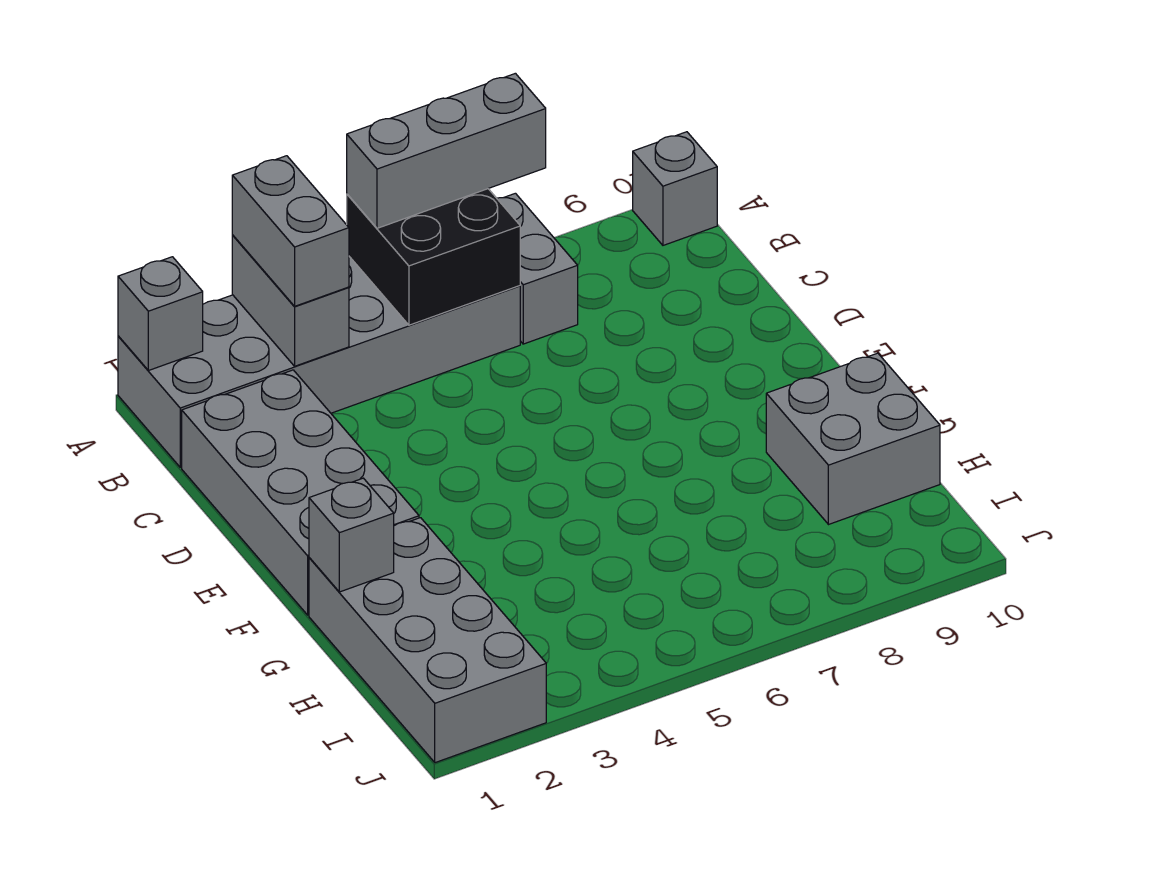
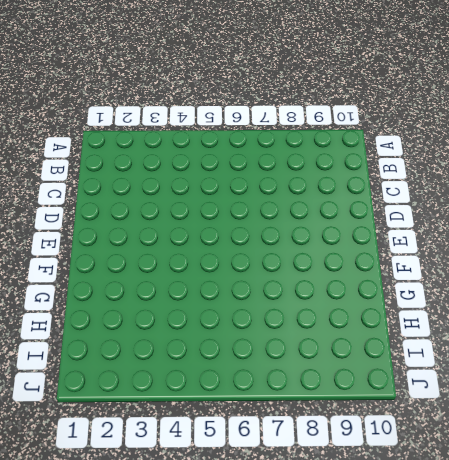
none -> grey 2x6 brick [118,257,520,467]
none -> grey 1x2 brick [497,193,578,344]
none -> grey 1x1 brick [633,132,717,245]

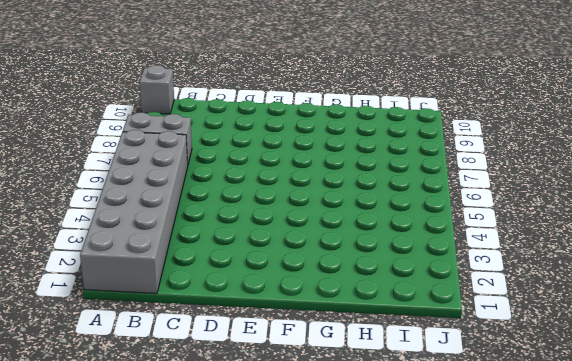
none -> grey 2x4 brick [182,370,419,615]
none -> grey 2x4 brick [309,518,546,763]
none -> grey 2x2 brick [766,353,940,525]

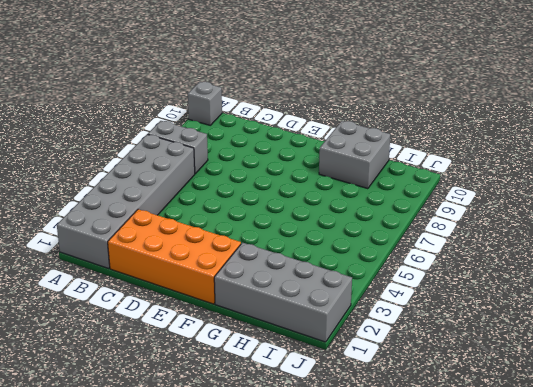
orange 2x4 brick [108,209,241,304] -> grey 2x4 brick [182,370,419,615]
none -> grey 1x1 brick [118,257,203,371]
none -> grey 1x2 brick [232,235,349,366]
none -> black 2x2 brick [347,189,520,325]

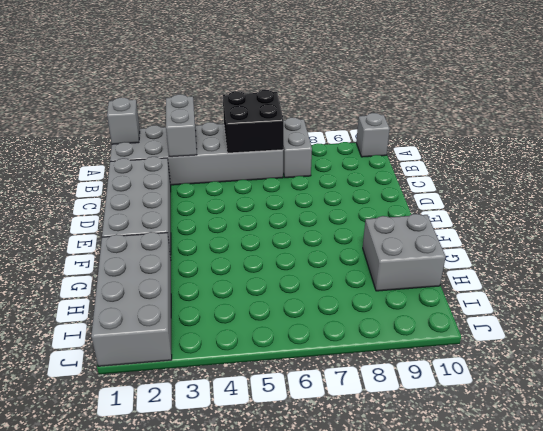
none -> grey 1x1 brick [309,478,394,592]
none -> grey 1x2 brick [232,156,349,306]
none -> grey 1x3 brick [347,73,546,228]

